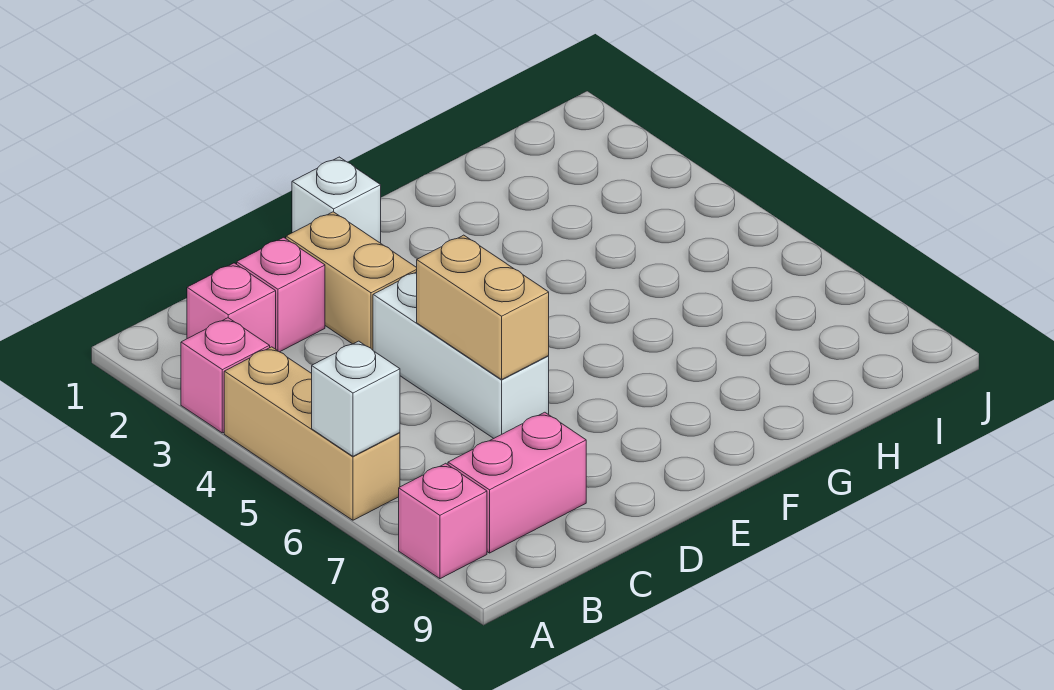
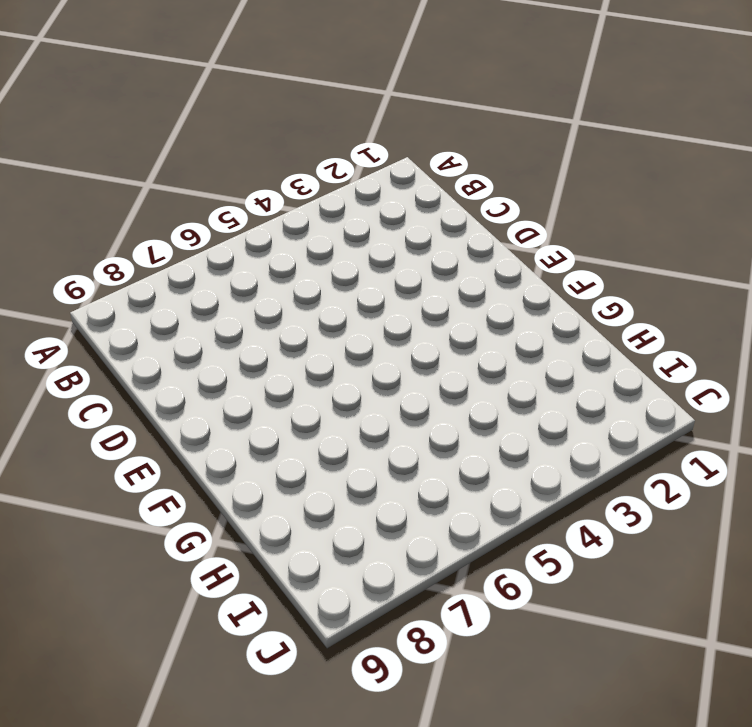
none -> pink 1x1 brick [181,318,270,433]
none -> tan 1x3 brick [224,347,400,520]

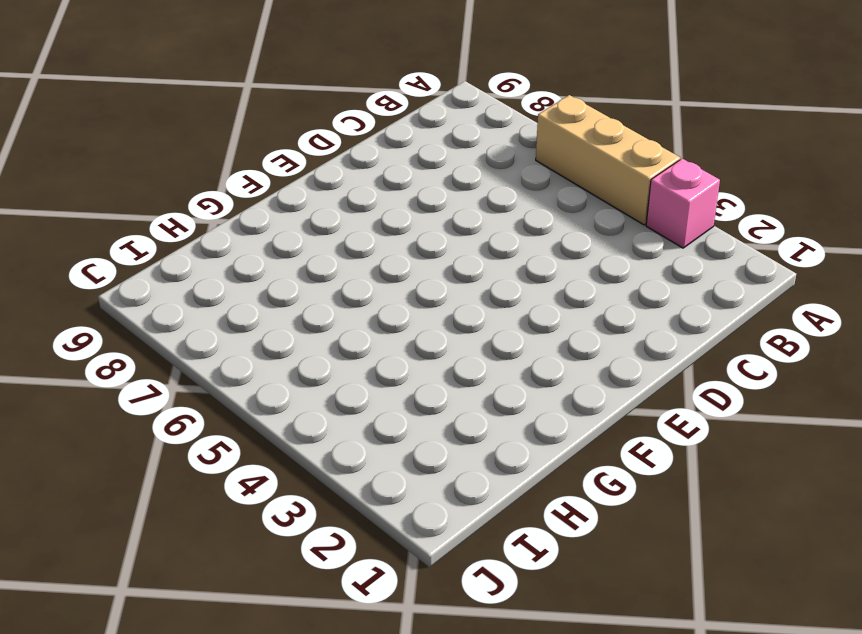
none -> pink 1x1 brick [399,463,487,579]
none -> pink 1x1 brick [187,263,276,349]

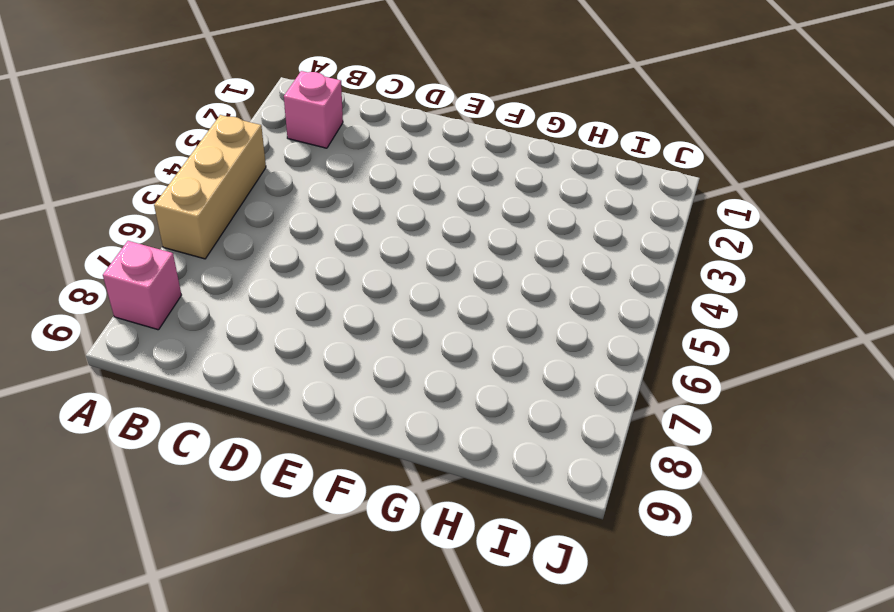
none -> pink 1x1 brick [181,318,270,433]
none -> pink 1x2 brick [448,412,586,553]

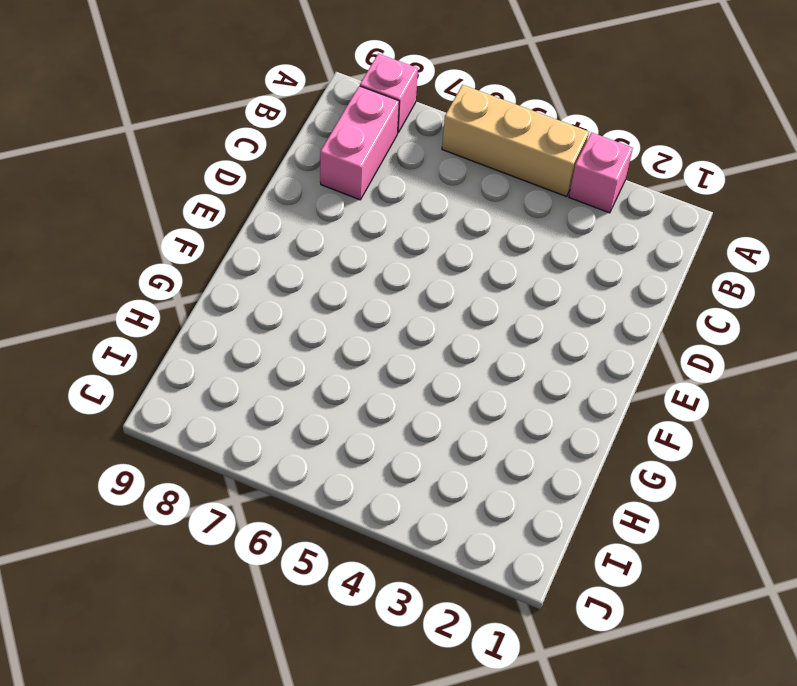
none -> pink 1x1 brick [187,263,276,349]
none -> pink 1x1 brick [237,237,325,352]

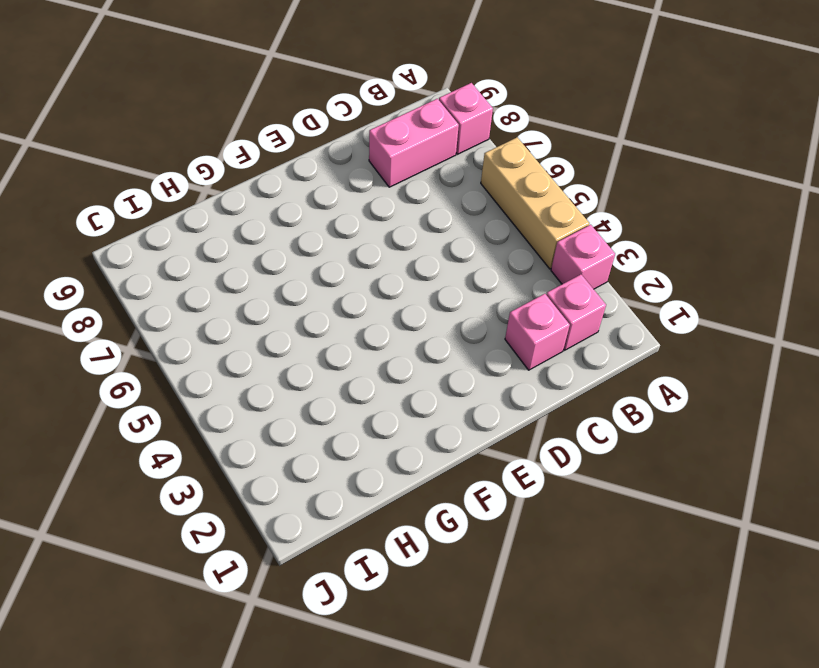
none -> tan 1x2 brick [286,212,417,350]
none -> white 1x3 brick [373,272,549,438]

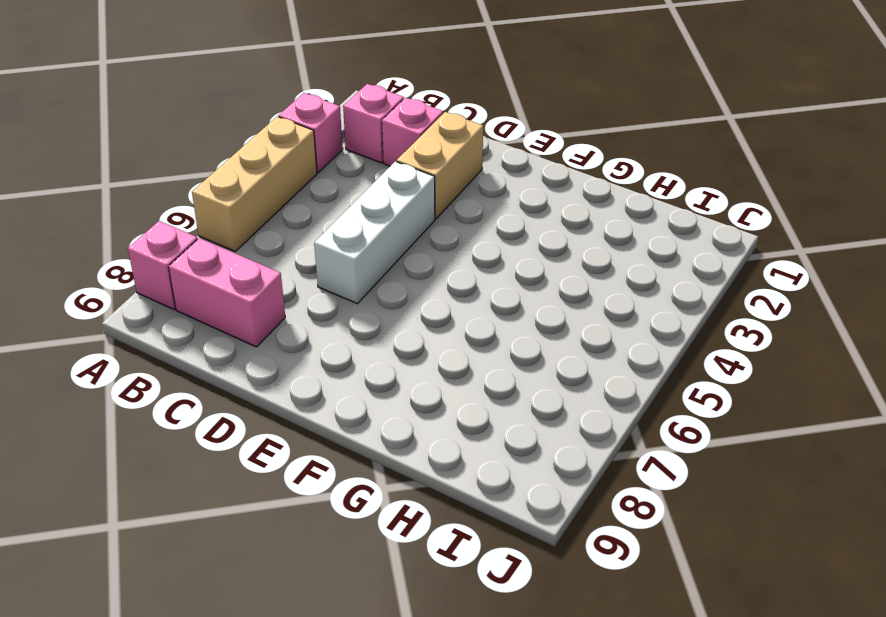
none -> white 1x1 brick [292,157,381,243]
none -> white 1x1 brick [312,341,400,456]

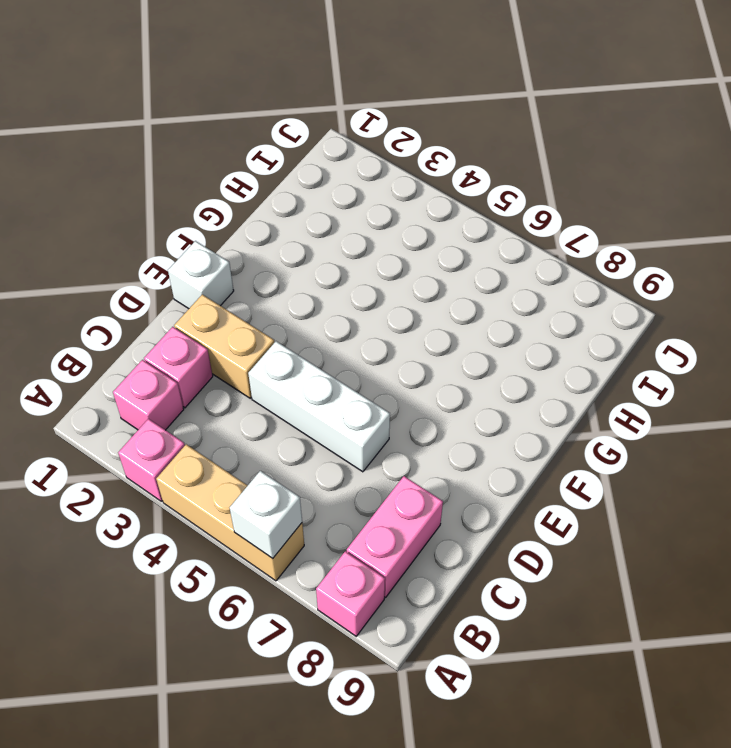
none -> tan 1x2 brick [417,235,549,379]

